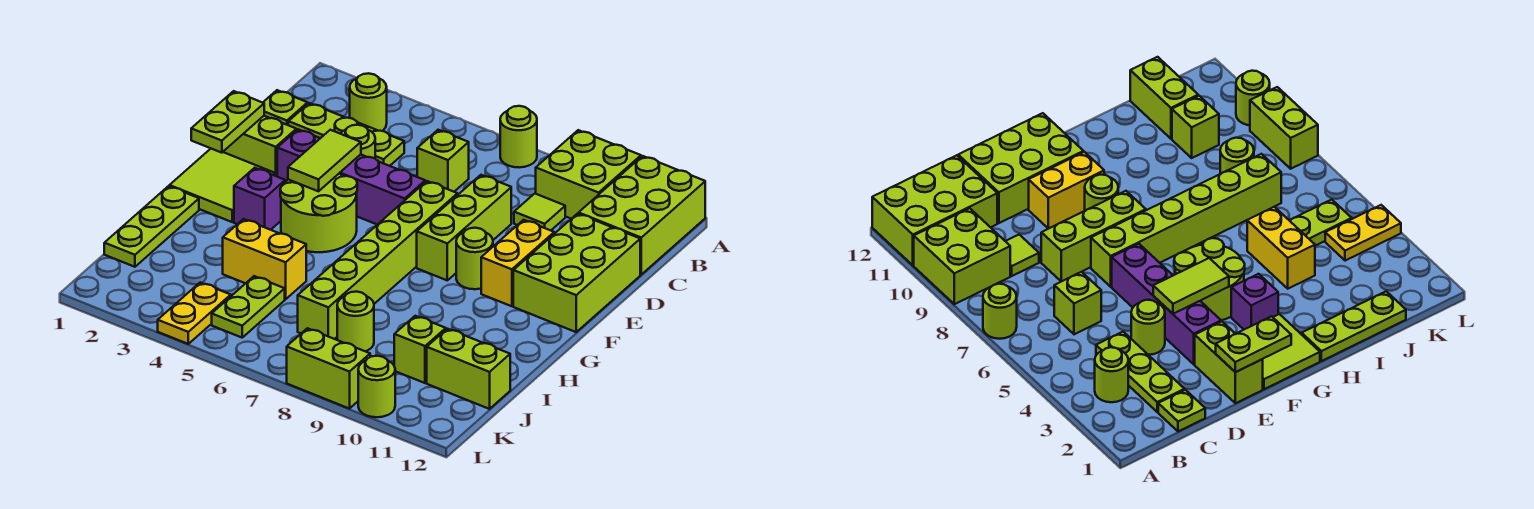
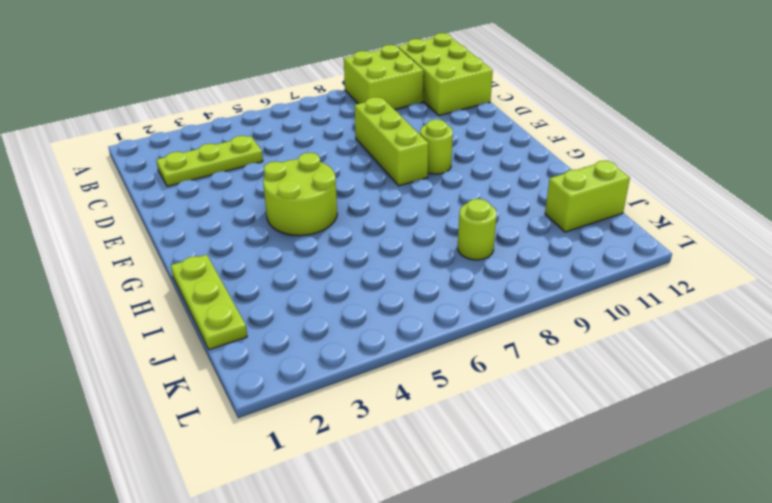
none -> lime 1x1 round brick [500,106,537,168]
none -> lime 1x1 round brick [350,73,387,131]
none -> lime 1x1 plate [263,90,308,125]
none -> lime 1x1 brick [417,130,469,192]

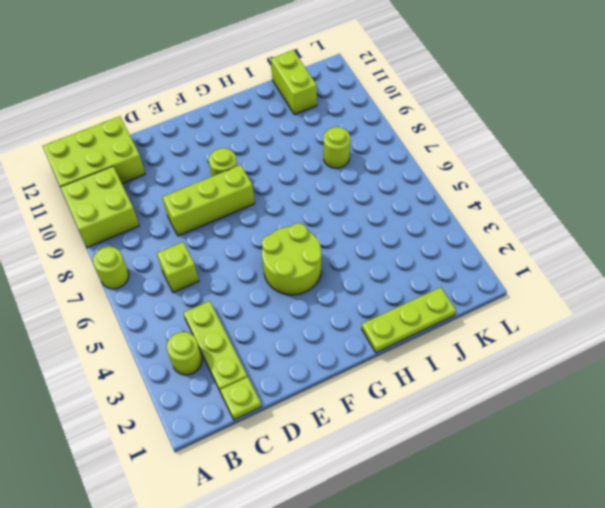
none -> lime 1x1 tile [514,194,565,230]
none -> lime 1x1 round brick [341,125,375,158]
none -> lime 2x3 brick [513,214,640,332]
none -> lime 1x2 brick [223,116,296,176]

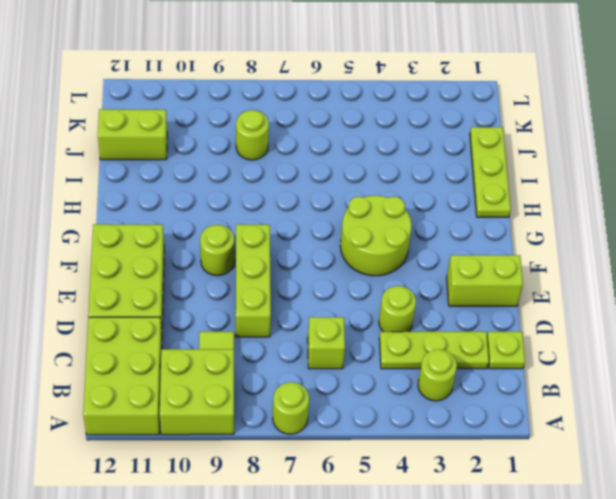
none -> purple 1x4 brick [277,129,425,225]
none -> lime 1x6 brick [298,181,458,339]
none -> yellow 1x2 brick [481,220,554,306]
none -> lime 2x2 tile [169,149,275,222]

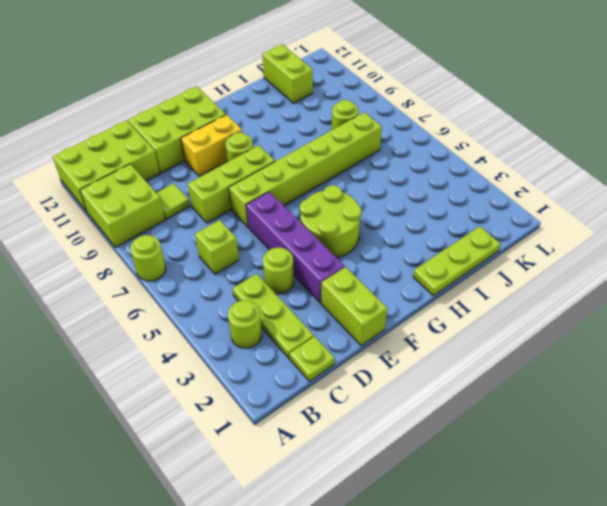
none -> lime 2x2 tile [169,149,275,222]
none -> purple 1x1 brick [234,168,285,230]
none -> yellow 1x2 brick [223,219,306,299]
none -> lime 1x2 plate [212,276,285,338]

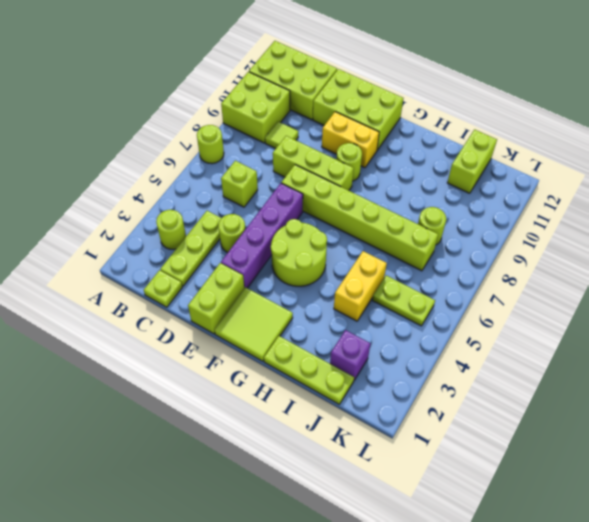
purple 1x1 brick [330,330,370,380] -> purple 1x1 brick moved to [234,168,285,230]
none -> lime 1x1 brick [394,316,446,383]
none -> yellow 1x2 plate [158,282,231,344]
none -> lime 1x2 brick [287,328,370,409]
none -> lime 1x1 round brick [358,356,395,417]

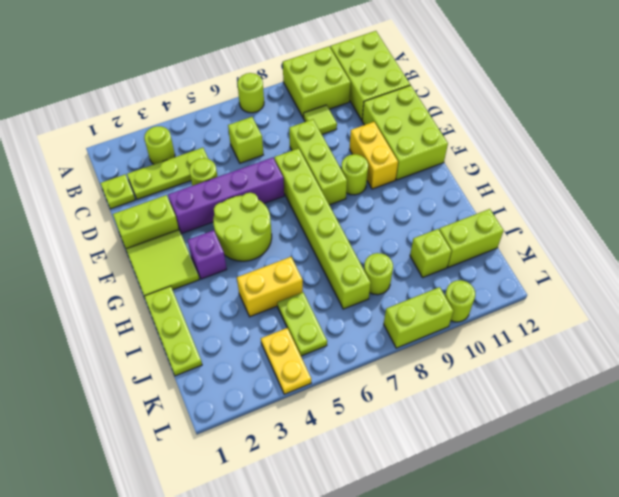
none -> lime 1x2 plate [191,91,264,153]
none -> lime 1x2 tile [288,130,361,191]

